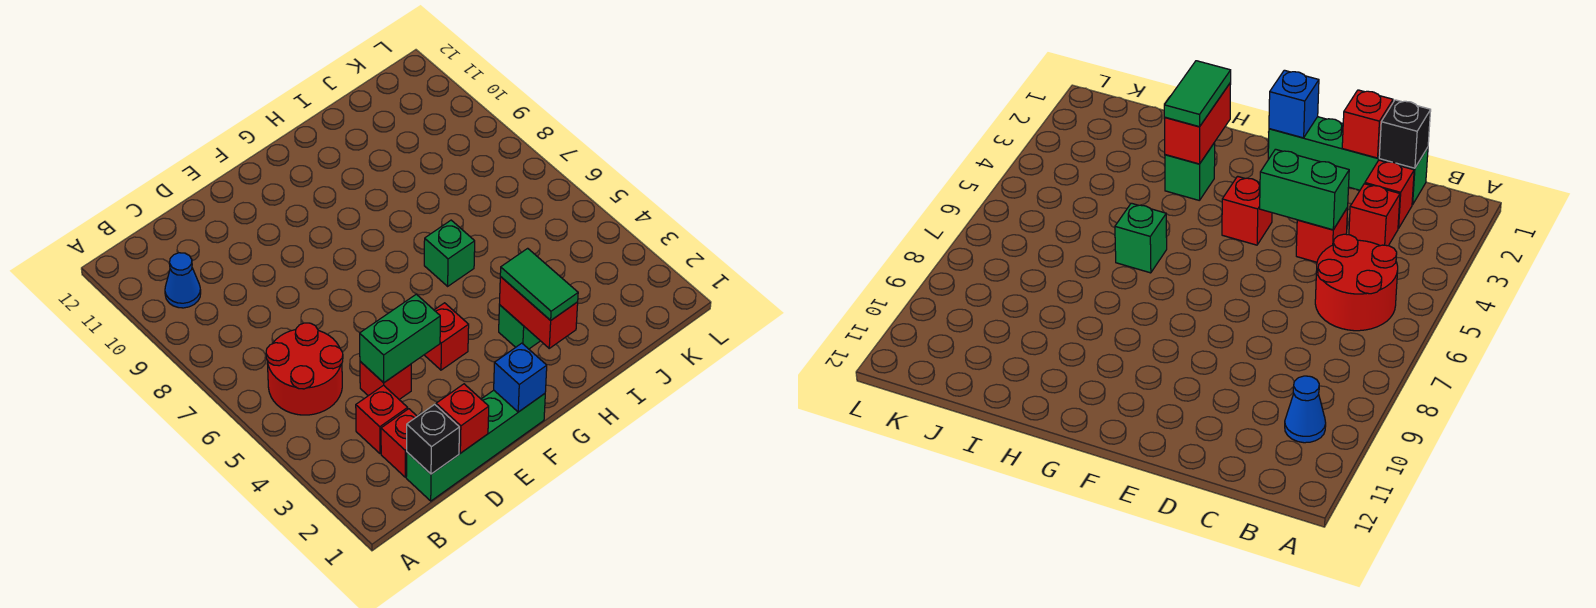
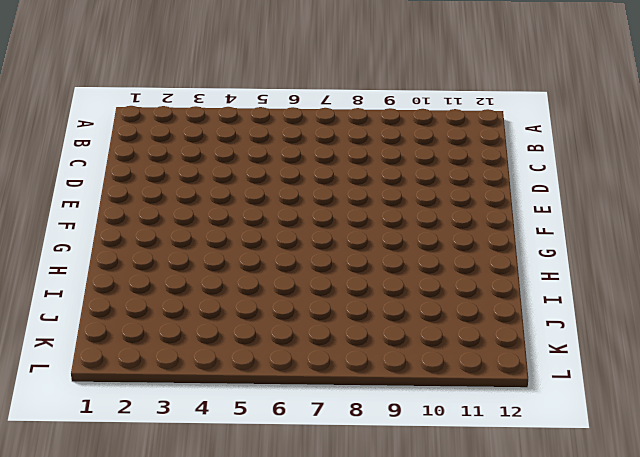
none -> red 2x2 round brick [266,323,343,415]
none -> blue 1x1 cone [165,253,201,308]
none -> green 1x4 brick [406,390,545,501]

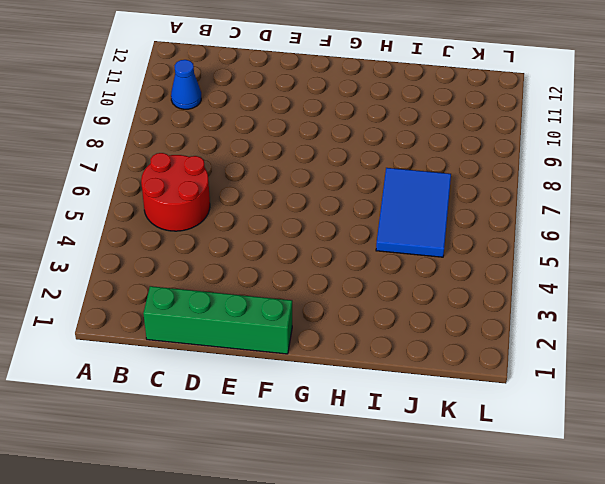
blue 2x3 tile [376,168,451,257] -> none
none -> red 1x1 brick [381,409,417,477]
none -> red 1x1 brick [356,385,408,454]
none -> red 1x1 brick [360,361,411,399]

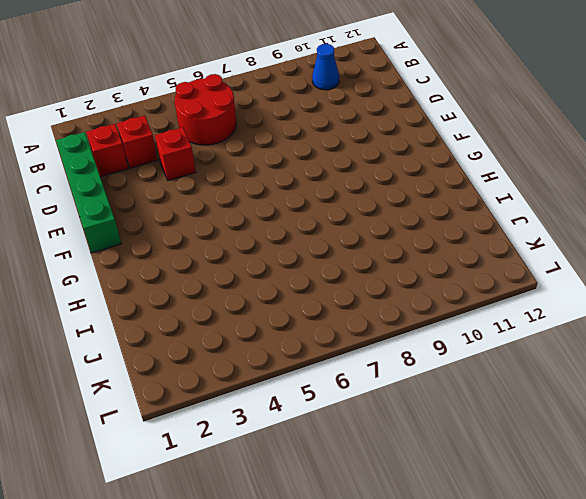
none -> red 1x1 brick [425,303,469,370]
none -> green 1x1 brick [499,305,540,349]
none -> green 1x1 brick [424,220,475,286]

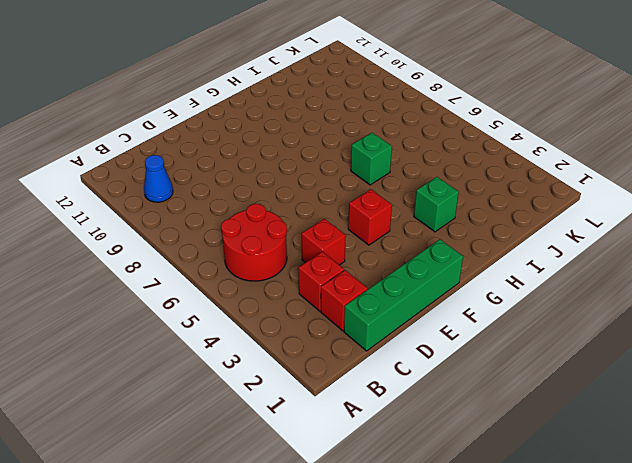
none -> black 1x1 brick [407,404,459,474]
none -> red 1x1 brick [436,384,489,453]
none -> green 1x2 brick [360,294,440,383]

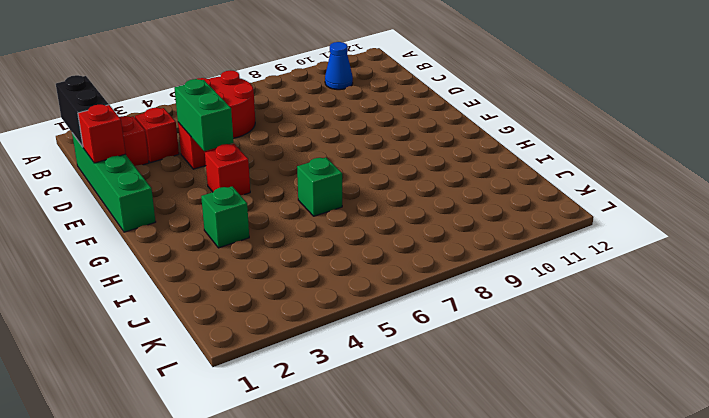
black 1x2 brick [56,75,109,147] -> black 1x1 brick [407,404,459,474]
none -> blue 1x1 brick [494,343,547,412]
none -> red 1x2 brick [500,277,578,348]
none -> green 1x2 tile [500,248,578,320]

